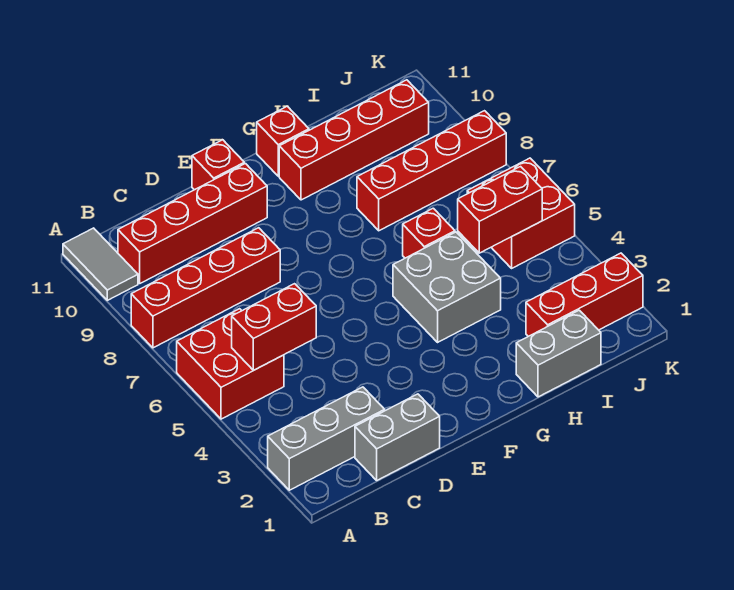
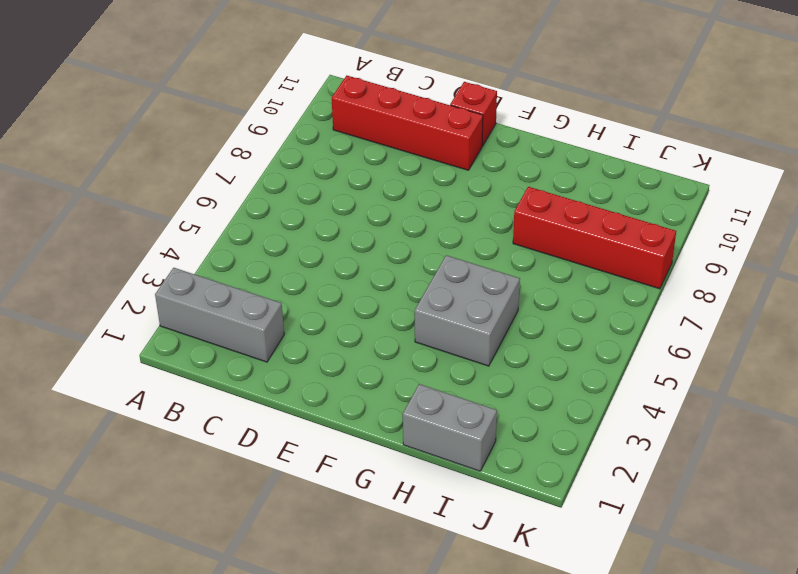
none -> red 2x2 brick [177,309,284,419]
none -> red 1x4 brick [131,228,280,348]
none -> grey 1x2 tile [63,228,138,300]

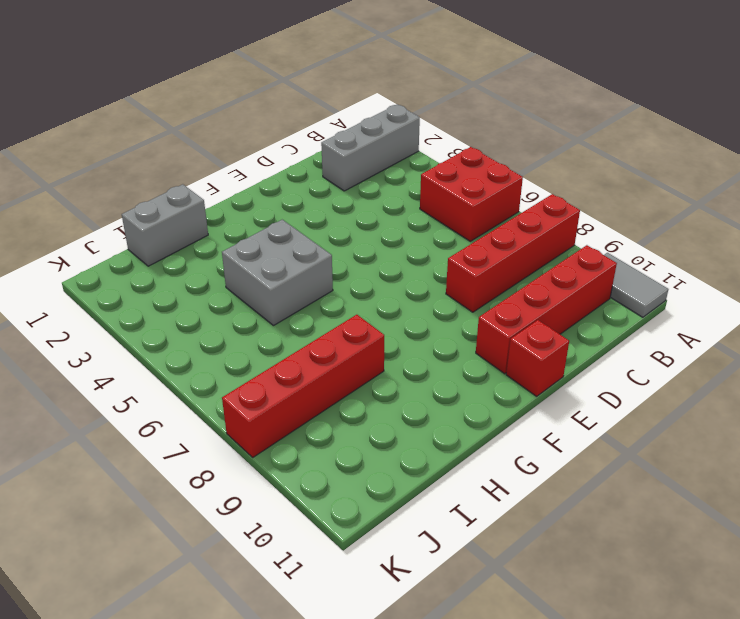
none -> grey 1x2 brick [355,394,440,480]
none -> red 1x4 brick [279,80,429,200]
none -> red 1x1 brick [257,106,309,176]

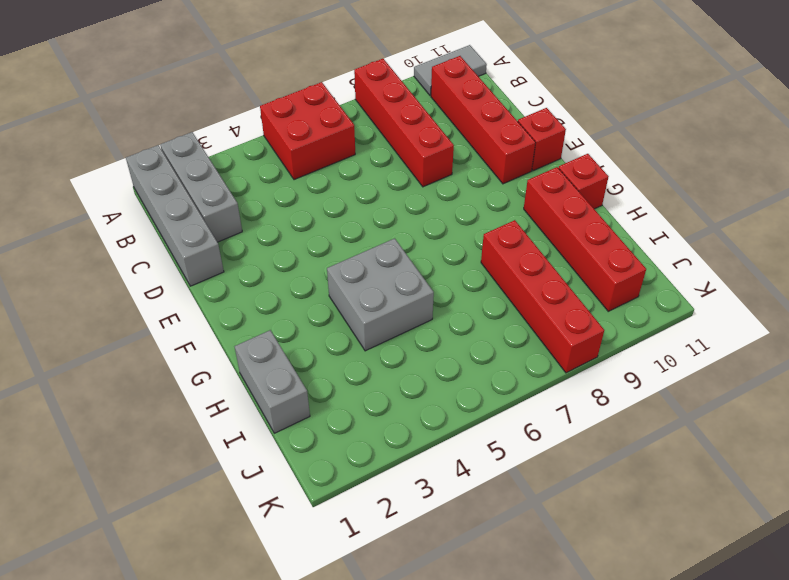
grey 1x4 brick [126,145,224,286] -> grey 1x2 brick [355,394,440,480]
none -> red 1x1 brick [403,208,455,258]
none -> red 1x3 brick [526,253,643,336]
none -> red 2x2 brick [467,158,575,268]

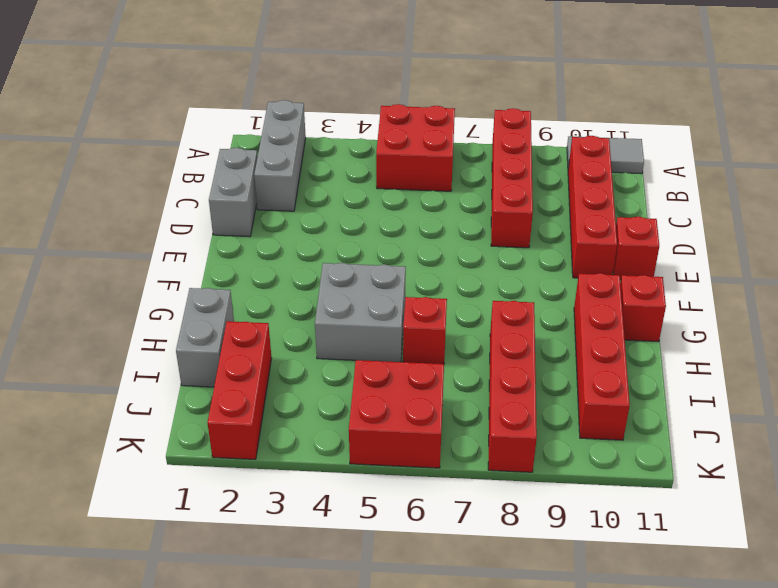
none -> red 1x2 brick [232,284,316,370]
none -> red 1x2 brick [458,167,542,253]

